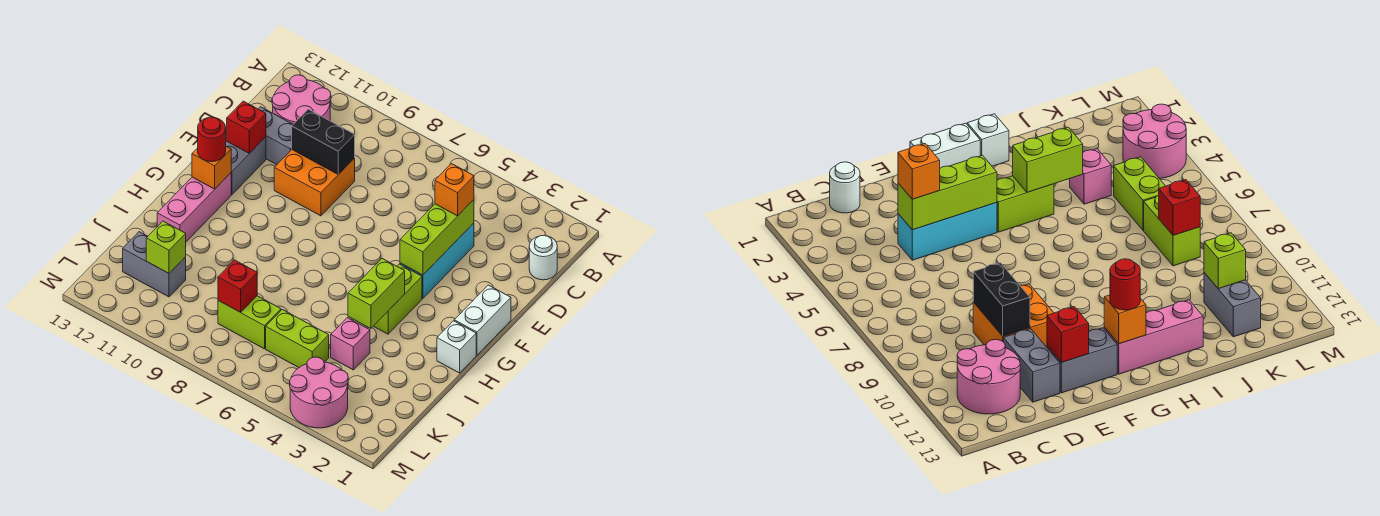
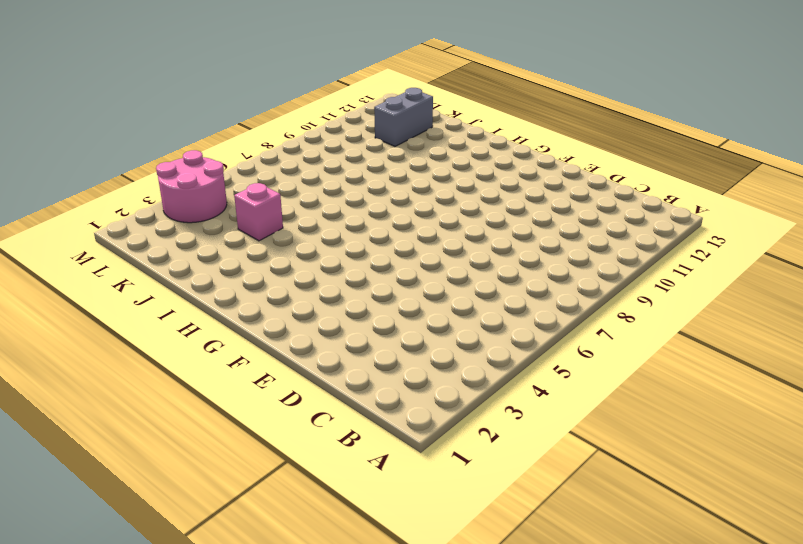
none -> pink 2x2 round brick [272,75,331,124]
none -> white 1x1 round brick [529,235,557,280]
none -> cyan 1x3 brick [400,223,474,298]

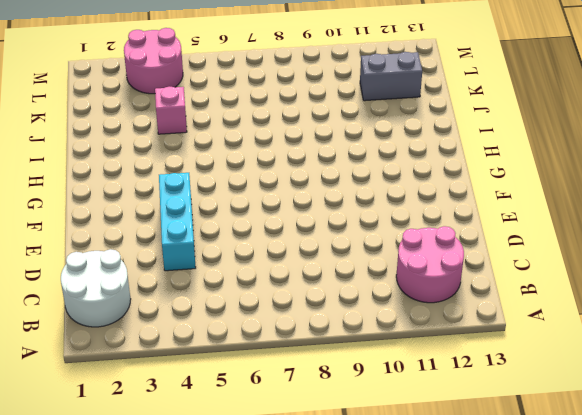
white 2x2 round brick [61,249,131,327] -> white 1x1 round brick [529,235,557,280]
none -> orange 2x2 brick [274,150,355,216]
none -> grey 1x2 brick [259,107,293,165]
none -> grey 1x2 brick [226,137,266,195]

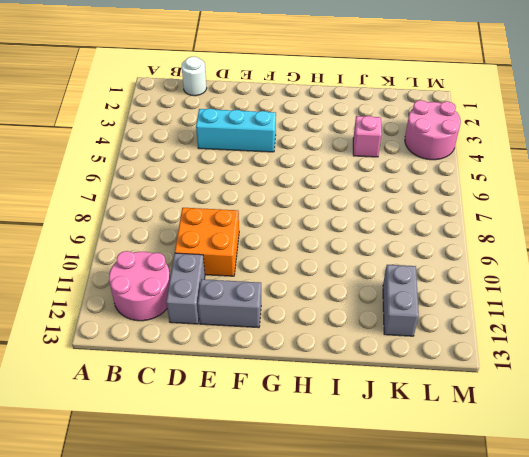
none -> white 1x2 brick [454,285,511,355]
none -> lime 1x2 brick [374,264,422,334]
none -> pink 1x3 brick [157,173,231,242]

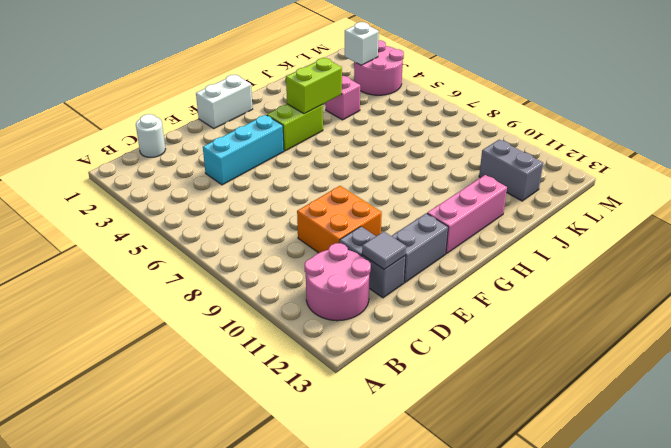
grey 1x1 tile [362,231,406,269] -> none
white 1x1 brick [345,22,379,65] -> white 1x1 brick moved to [437,321,476,373]
none -> lime 1x2 brick [266,310,329,367]
none -> lime 1x2 brick [218,296,281,349]
none -> lime 1x3 brick [400,200,474,275]

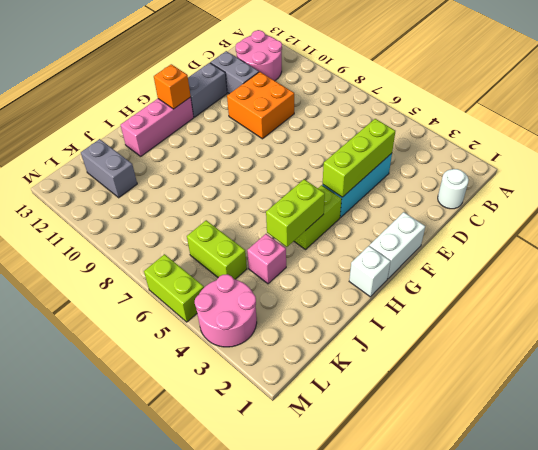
lime 1x2 brick [144,254,204,322] -> lime 1x2 brick moved to [218,296,281,349]
none -> black 1x2 brick [292,109,355,174]
none -> red 1x1 brick [227,101,266,153]
none -> red 1x1 brick [218,260,257,312]

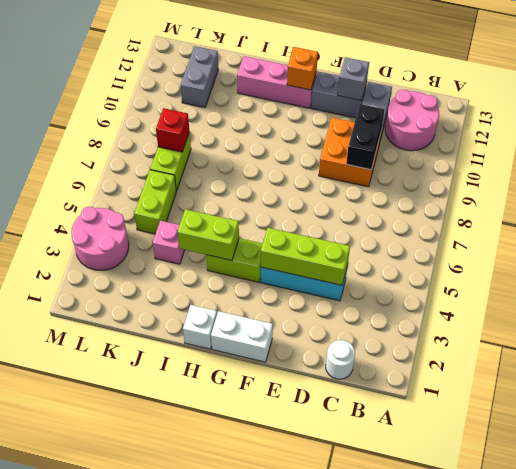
grey 1x1 brick [338,57,369,100] -> red 1x1 brick [227,101,266,153]
none -> lime 1x1 brick [146,221,186,273]
none -> orange 1x1 brick [435,164,474,216]
none -> red 1x1 round brick [198,117,226,162]

